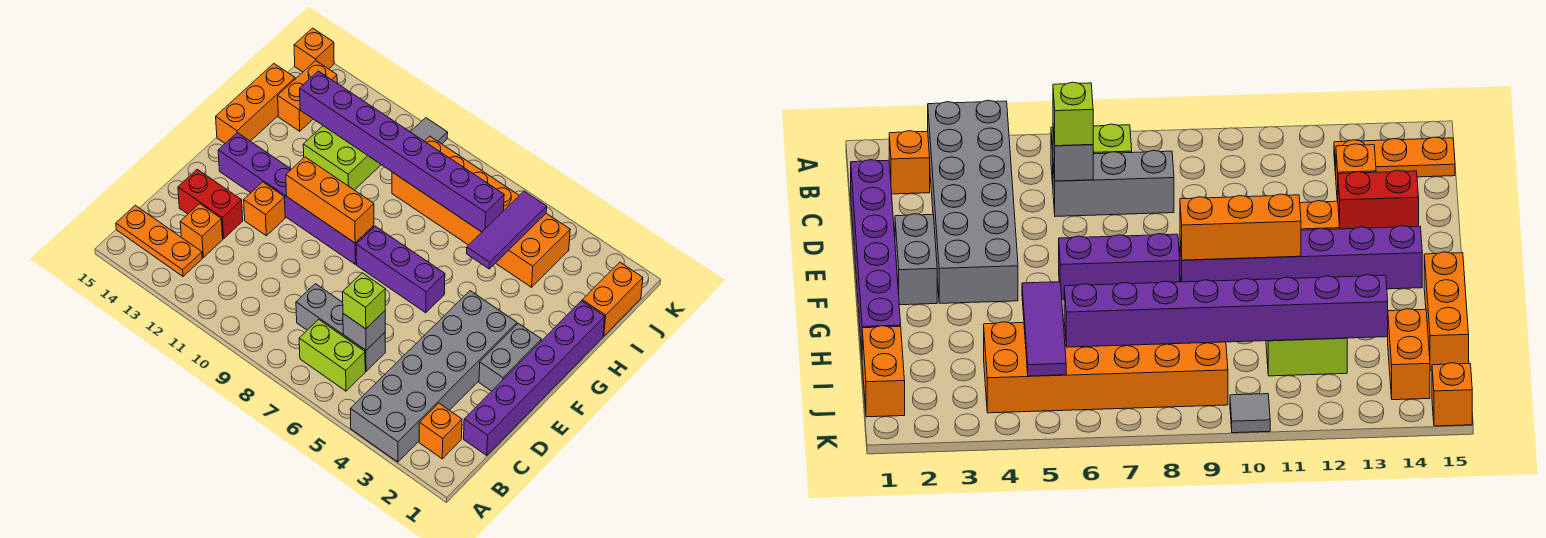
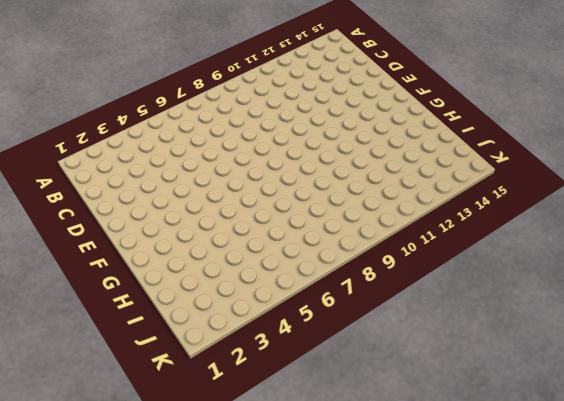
none -> grey 2x6 brick [350,291,517,462]
none -> orange 1x1 brick [419,403,462,459]
none -> lime 1x2 brick [299,319,365,391]

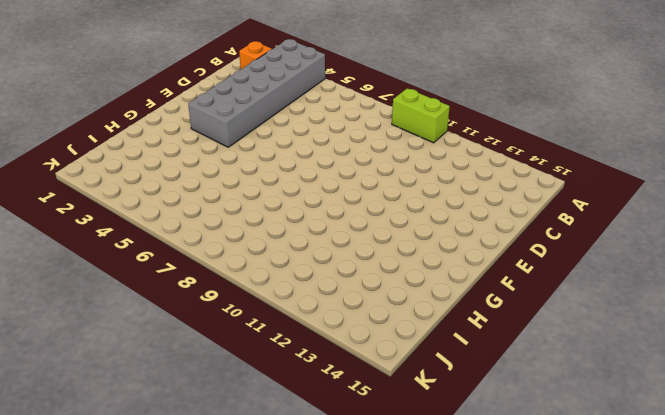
lime 1x2 brick [392,88,450,143] -> lime 1x2 brick moved to [299,319,365,391]
none -> orange 1x3 plate [116,205,202,276]
none -> purple 1x6 brick [464,301,605,456]
none -> grey 1x3 brick [296,284,385,371]

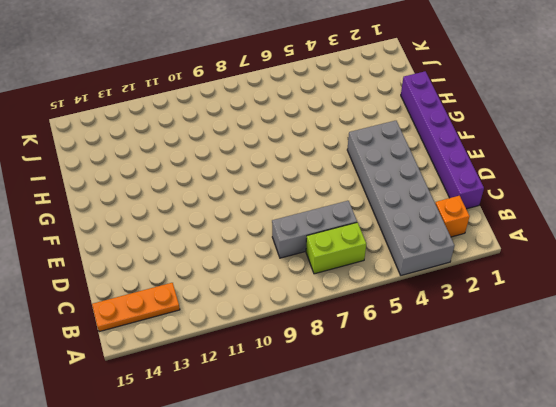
none -> orange 1x1 brick [180,204,223,258]
none -> red 1x2 brick [178,169,243,239]
none -> grey 1x2 brick [479,323,541,391]

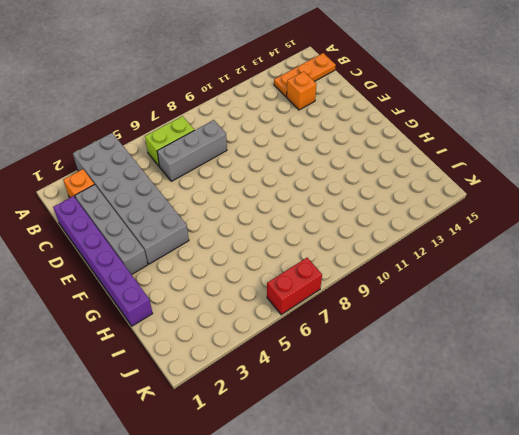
grey 1x4 brick [75,184,148,275] -> grey 1x2 brick [479,323,541,391]
red 1x2 brick [267,258,322,315] -> red 1x2 brick moved to [178,169,243,239]
none -> orange 1x1 brick [244,182,285,236]
none -> purple 1x3 brick [356,226,445,313]
none -> purple 1x6 brick [218,133,374,264]

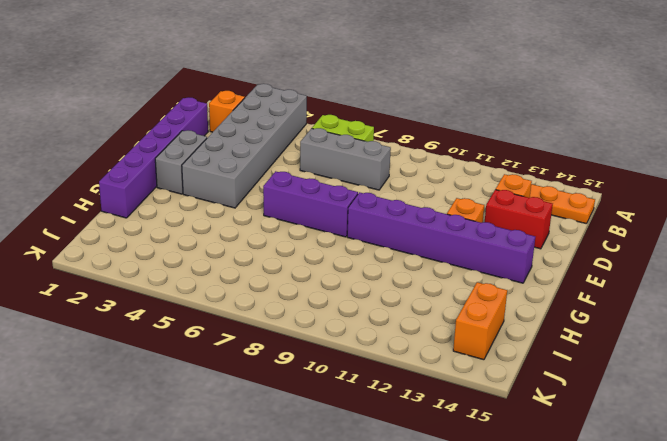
none -> orange 1x3 brick [216,64,295,143]
none -> lime 2x2 brick [303,126,381,190]
none -> orange 1x2 brick [582,262,643,336]

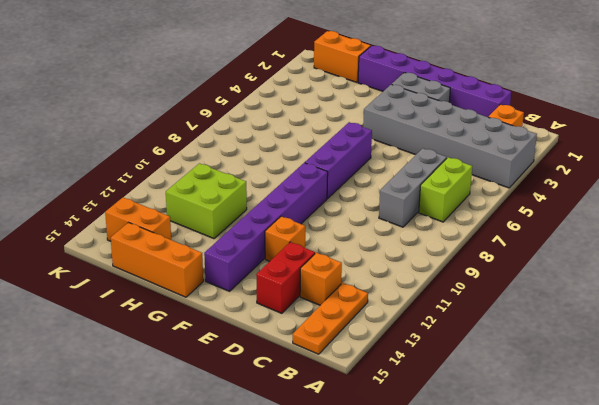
none -> orange 2x6 brick [392,136,570,287]
none -> grey 1x1 tile [411,118,448,144]
none -> orange 1x1 brick [294,28,334,72]

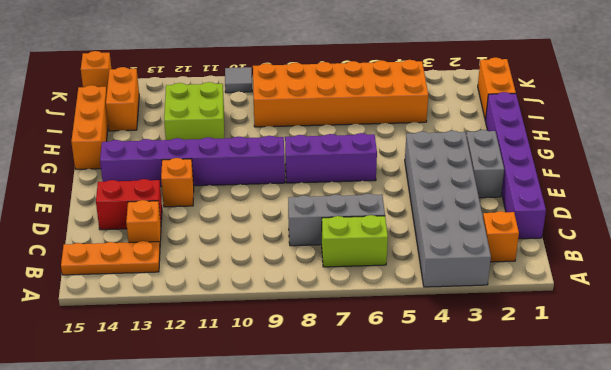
none -> grey 1x1 brick [343,311,385,350]
none -> orange 1x3 brick [286,157,374,243]
none -> purple 1x3 tile [467,191,547,269]

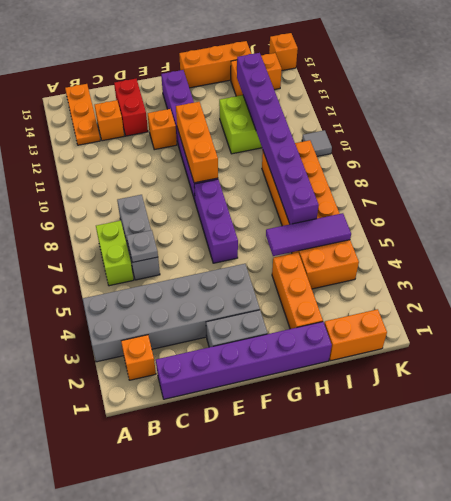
grey 1x1 plate [127,230,158,262] -> grey 1x1 brick [343,311,385,350]
orange 1x3 brick [272,252,323,329] -> none
none -> lime 1x1 brick [343,273,385,329]

